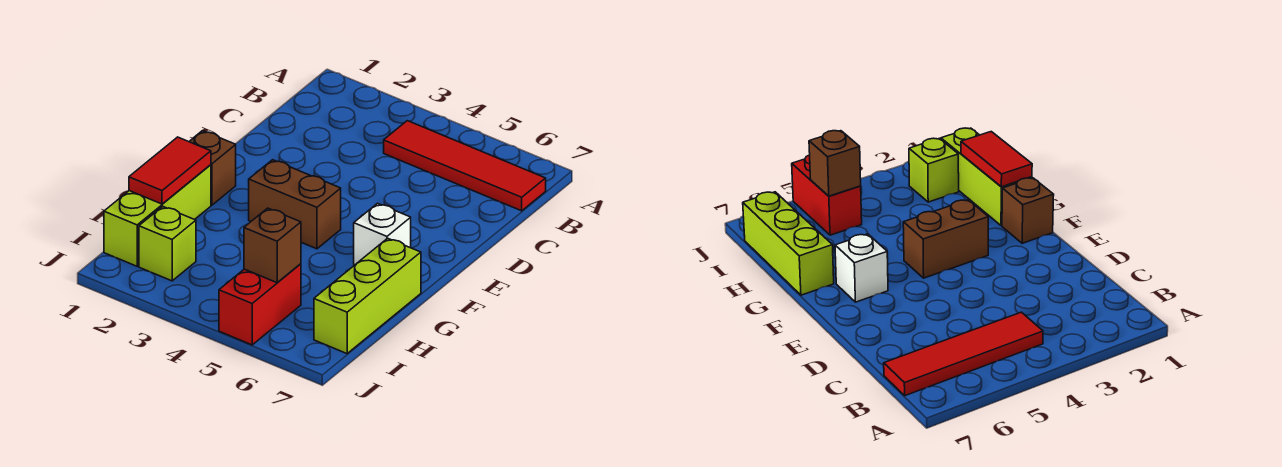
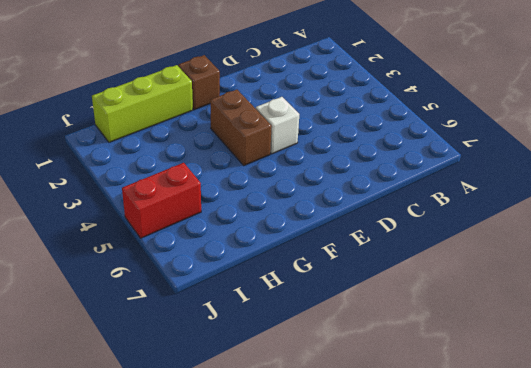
white 1x1 brick [256,97,299,154] -> white 1x1 brick moved to [354,203,411,265]
none -> red 1x4 tile [384,121,546,211]
none -> lime 1x3 brick [314,238,421,354]

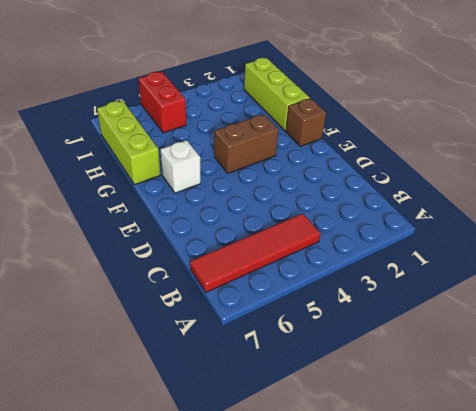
none -> lime 1x1 brick [139,206,196,281]
none -> red 1x2 tile [129,137,211,204]

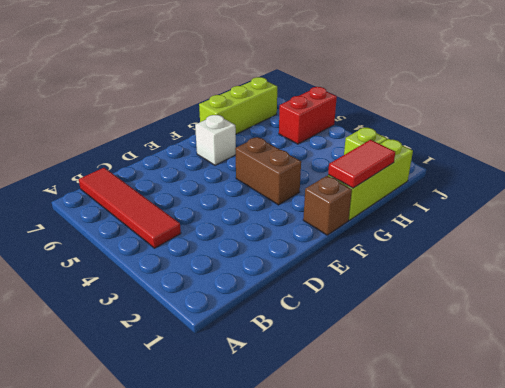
none -> brown 1x1 brick [244,208,301,283]

